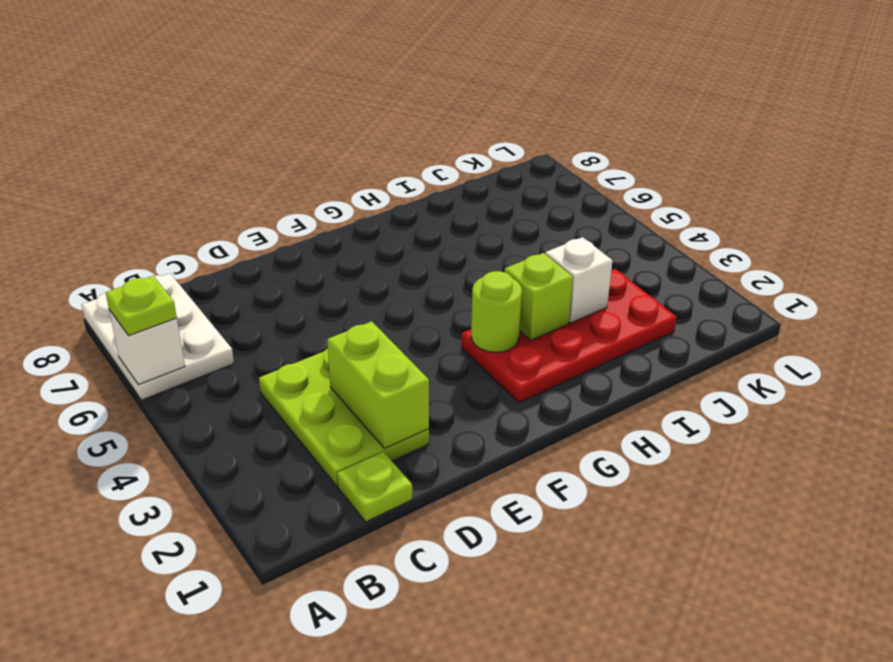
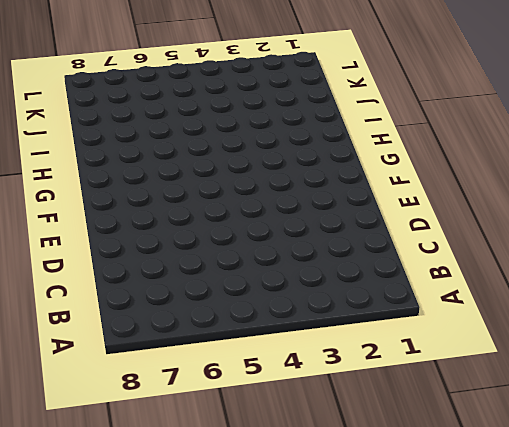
none -> white 2x3 plate [82,273,234,400]
none -> lime 1x1 plate [337,452,412,522]

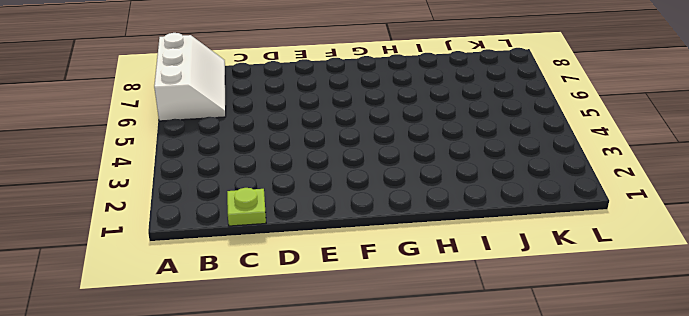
white 2x3 slope [154,33,226,121] -> white 2x3 plate [82,273,234,400]
none -> lime 2x3 plate [259,349,429,486]
none -> red 2x4 plate [462,269,677,403]

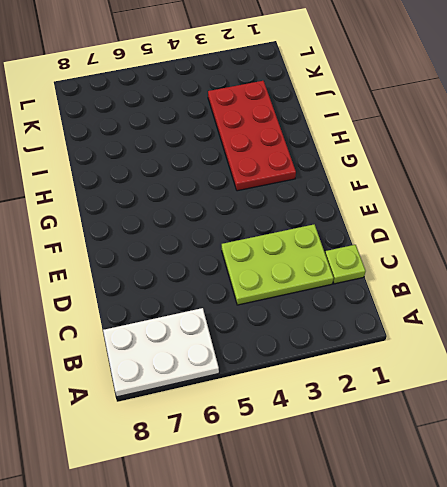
none -> white 1x1 brick [109,310,185,385]
none -> lime 1x2 brick [327,321,429,448]

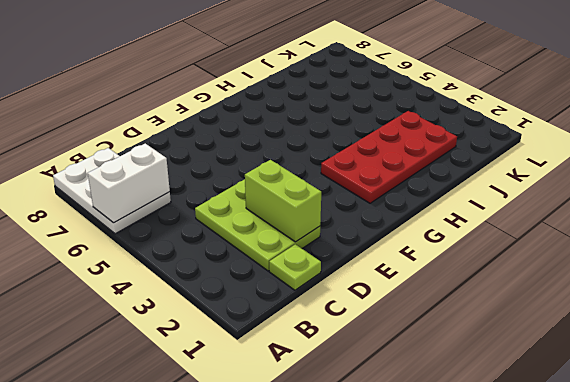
white 1x2 brick [88,144,170,223] -> white 1x1 brick [109,310,185,385]
none -> lime 1x1 round brick [471,271,522,352]
none -> lime 1x1 brick [505,253,573,340]

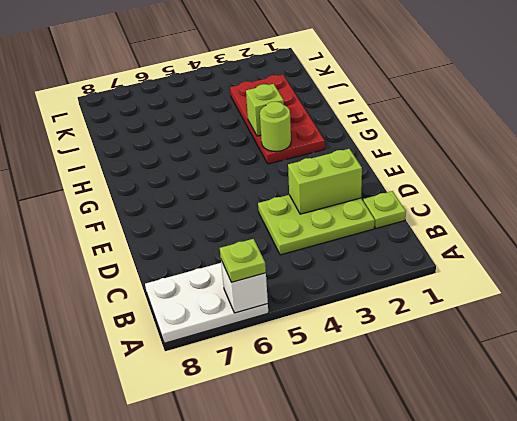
none -> white 1x1 brick [545,237,613,323]

